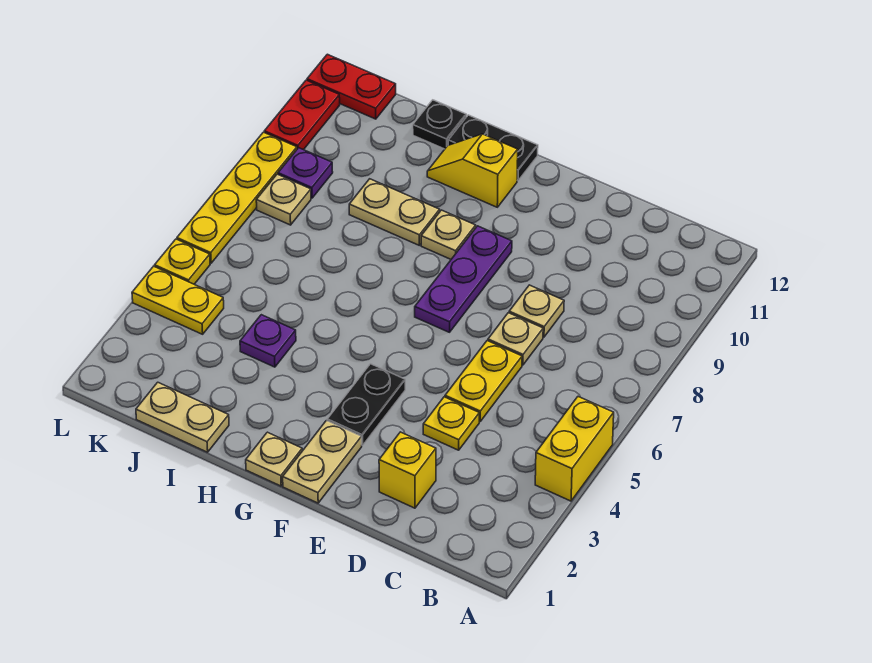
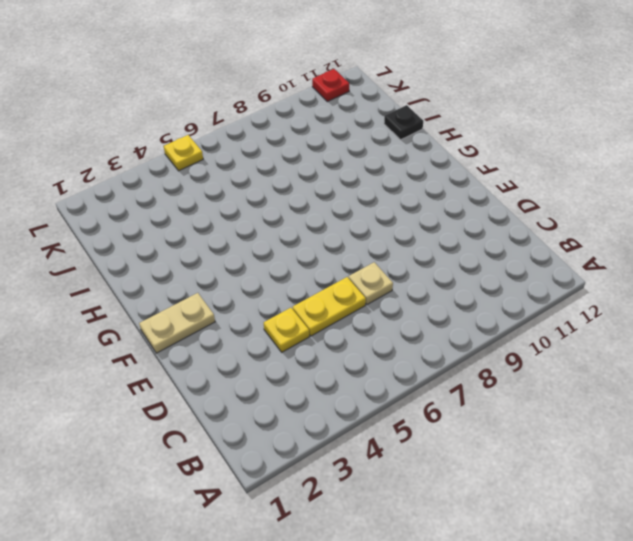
red 1x1 plate [312,69,349,102] -> red 1x2 plate [264,80,340,150]
none -> yellow 1x2 brick [535,397,614,501]
none -> yellow 1x1 brick [379,432,436,508]
none -> tan 1x1 plate [509,285,564,337]

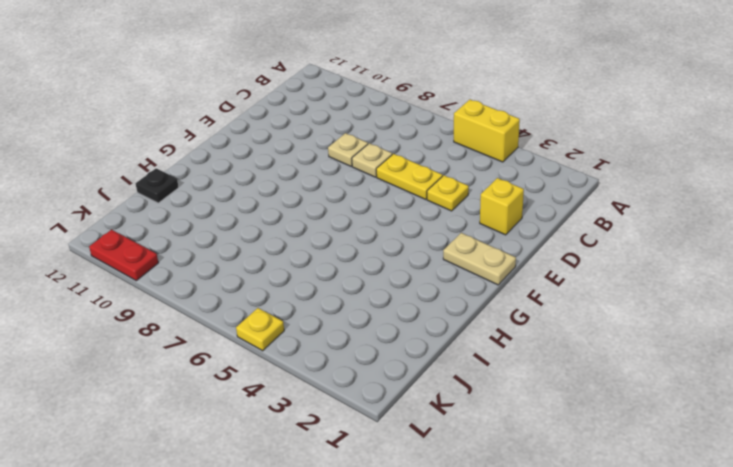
none -> black 1x2 plate [327,364,405,445]
none -> purple 1x3 plate [415,226,512,332]
none -> tan 1x1 plate [246,432,302,486]

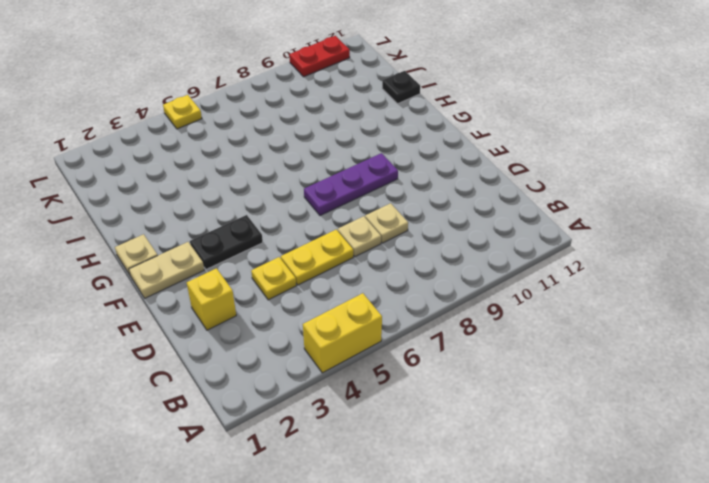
none -> tan 1x1 plate [421,210,476,259]
none -> yellow 1x2 slope [427,134,518,207]
none -> black 1x2 plate [448,115,538,181]

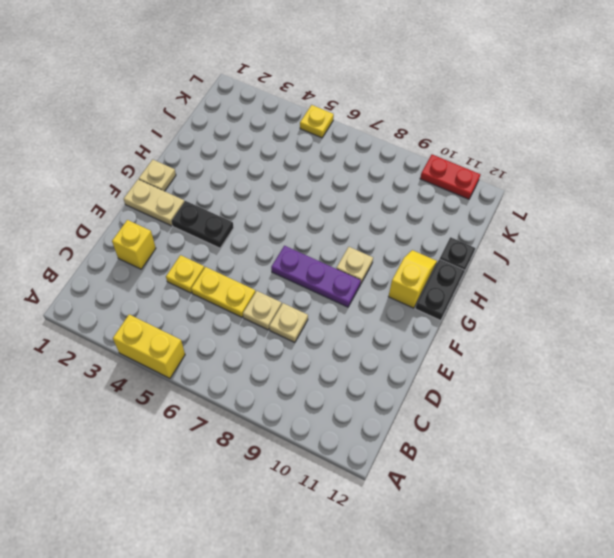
none -> tan 1x2 plate [349,179,440,245]
none -> tan 1x2 plate [136,382,229,452]
none -> purple 1x1 plate [240,315,296,367]

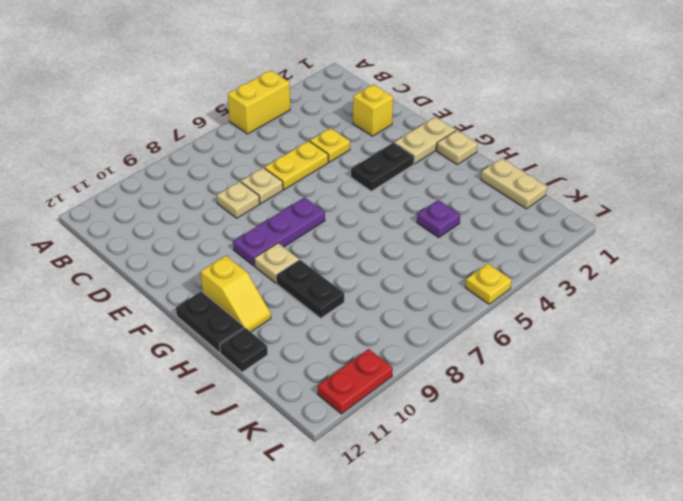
black 1x2 plate [276,260,344,318] -> tan 1x2 plate [349,179,440,245]
none -> yellow 1x2 plate [132,266,224,334]
none -> tan 1x1 plate [256,174,311,225]
none -> purple 1x1 plate [278,148,333,198]

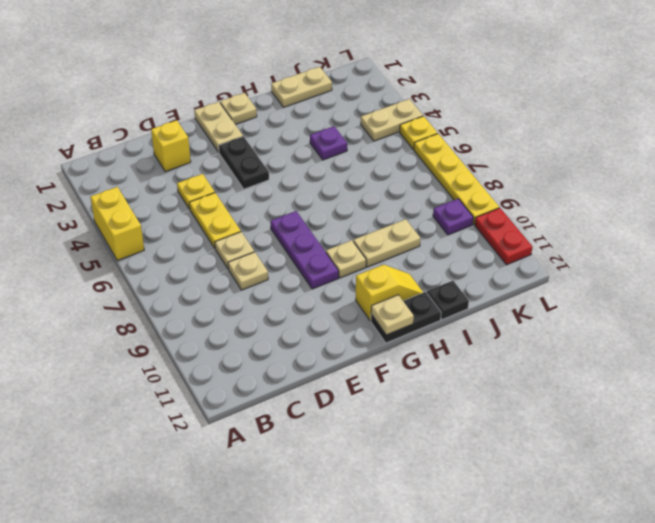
tan 1x1 plate [371,295,414,335] -> tan 1x1 plate moved to [256,174,311,225]
tan 1x2 plate [361,99,423,141] -> yellow 1x2 plate [132,266,224,334]
none -> red 1x2 plate [307,54,396,119]

